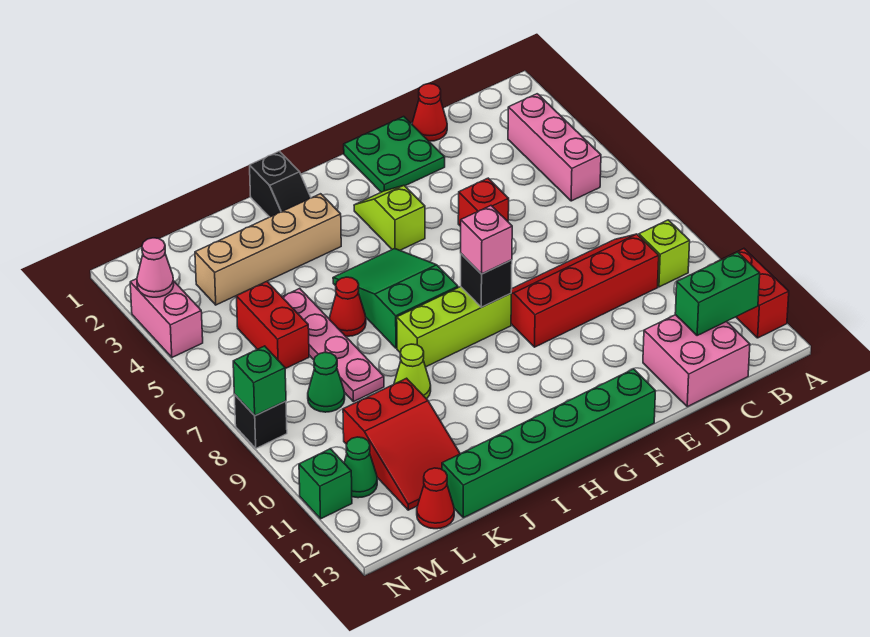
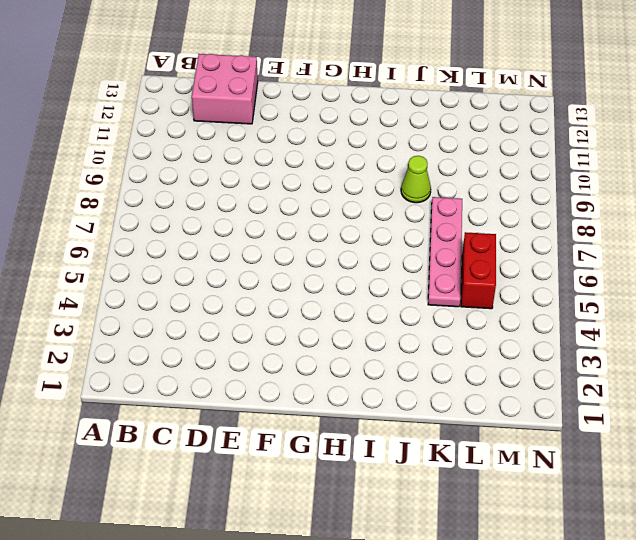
none -> red 1x2 brick [715,249,789,338]
none -> pink 1x3 brick [508,94,601,201]
none -> lime 1x1 brick [639,220,690,287]
none -> red 2x4 slope [511,234,659,347]

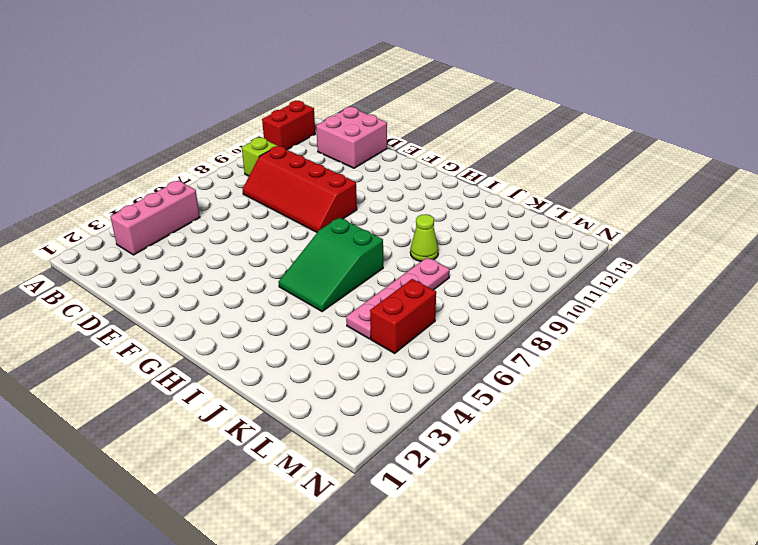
none -> red 1x1 cone [412,84,447,141]
none -> green 2x2 plate [344,117,445,192]
none -> red 1x1 brick [458,178,509,226]
none -> green 1x6 brick [442,369,655,518]

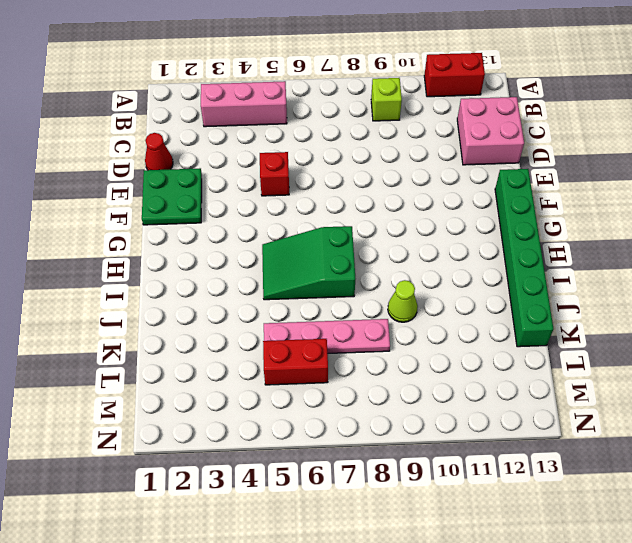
none -> red 2x4 slope [511,234,659,347]
none -> lime 1x2 slope [354,185,425,250]
none -> lime 1x3 brick [397,287,511,367]
none -> black 1x2 slope [250,151,311,217]

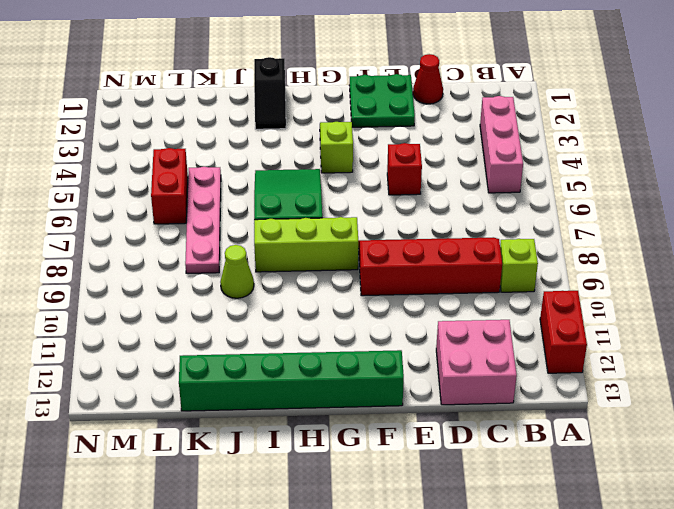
none -> tan 1x4 brick [195,194,341,305]
none -> red 1x1 cone [330,277,366,336]
none -> red 2x3 slope [343,378,460,510]
none -> green 1x1 cone [308,352,345,412]

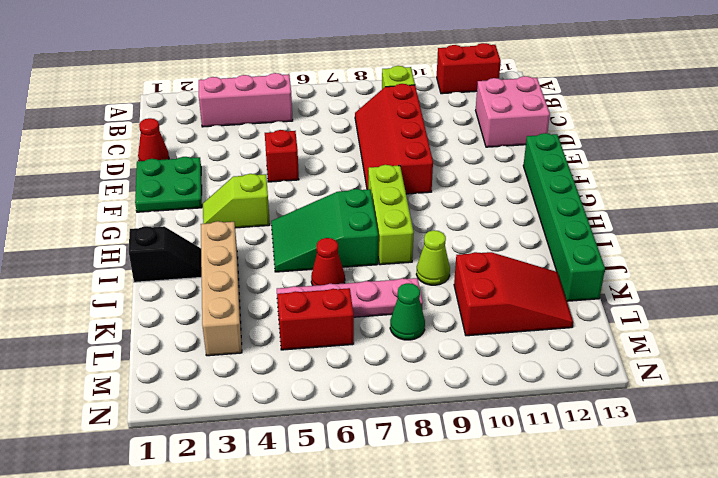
none -> red 1x1 cone [417,468,454,529]
none -> green 1x1 cone [344,437,377,498]
none -> pink 1x2 brick [130,279,203,357]
none -> black 1x1 brick [234,394,287,448]

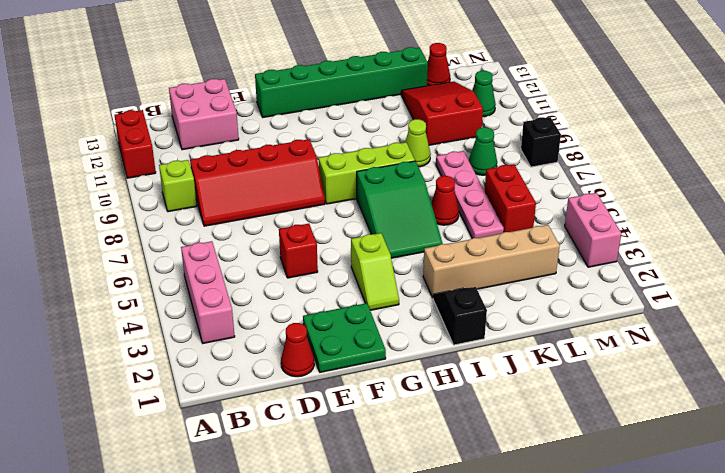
none -> green 1x1 brick [299,449,352,519]
none -> green 1x2 brick [675,252,760,336]
none -> black 1x1 brick [461,254,512,307]
none -> pink 1x1 cone [137,238,174,297]

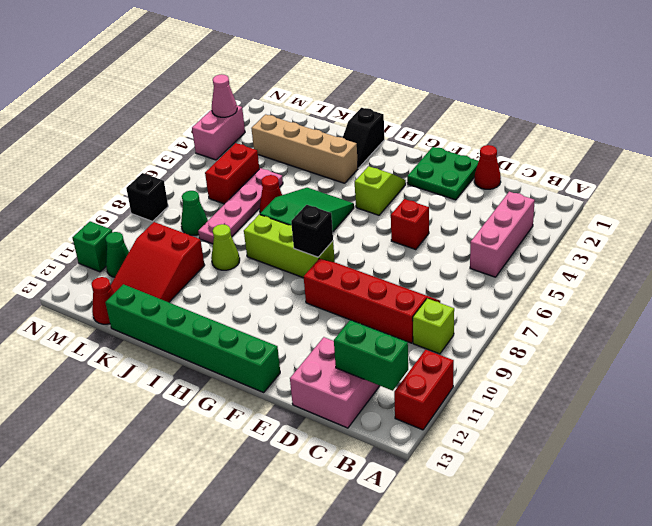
none -> green 1x1 brick [233,346,286,416]
none -> pink 1x1 brick [461,206,512,274]

